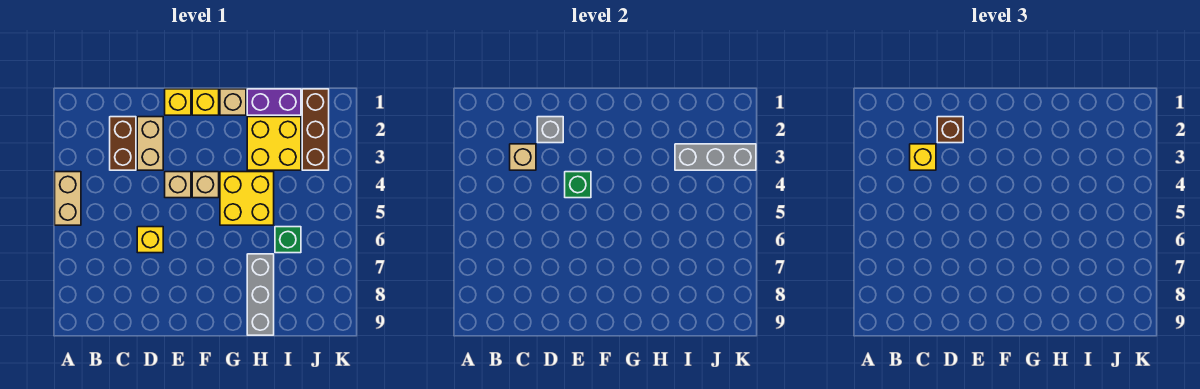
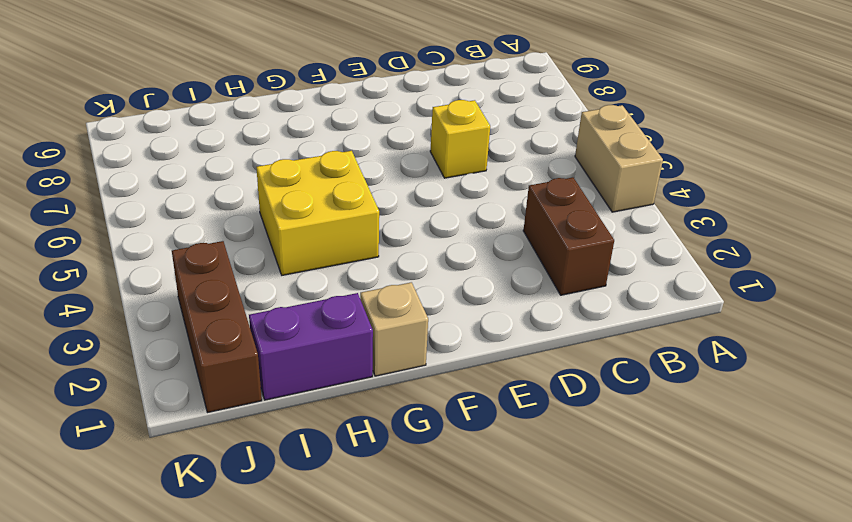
none -> tan 1x2 brick [137,117,163,170]
none -> yellow 1x1 brick [165,89,191,115]
none -> tan 1x1 brick [165,172,191,198]

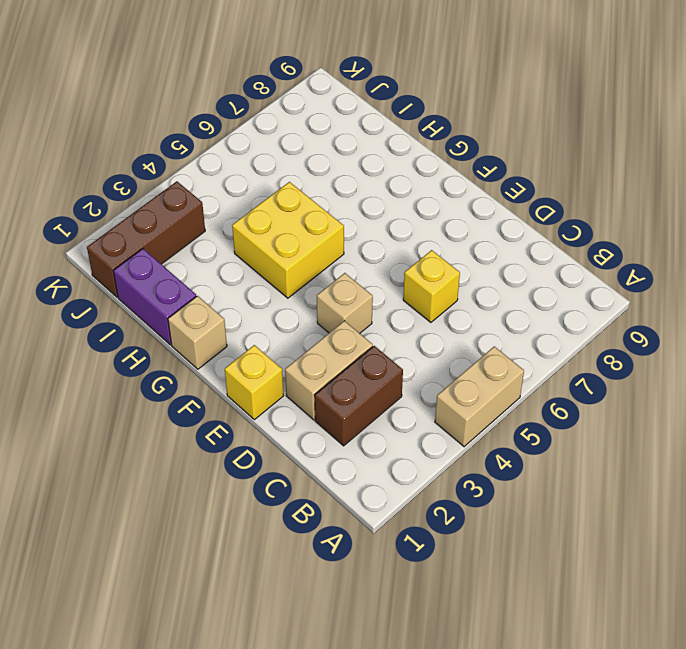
none -> yellow 1x1 brick [192,89,219,115]
none -> tan 1x1 brick [192,172,219,198]
none -> yellow 2x2 brick [247,117,301,170]

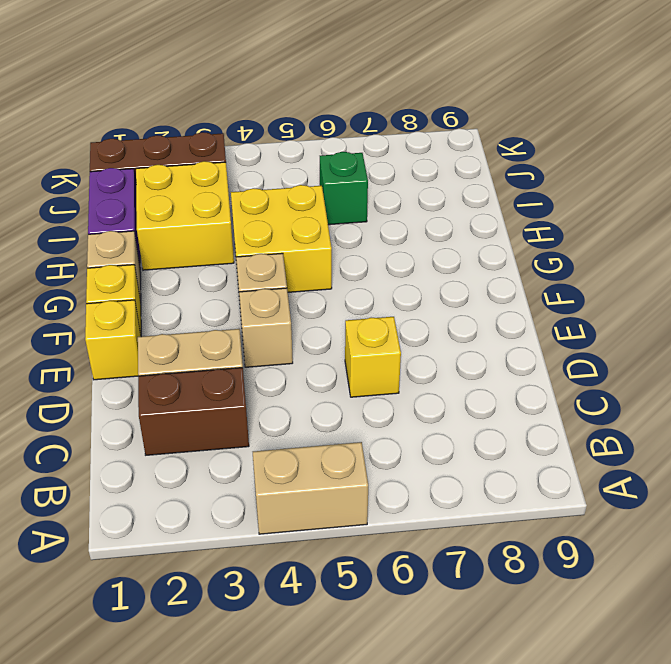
none -> grey 1x3 brick [247,254,274,335]
none -> tan 1x1 brick [510,144,536,170]
none -> grey 1x1 brick [537,117,563,143]

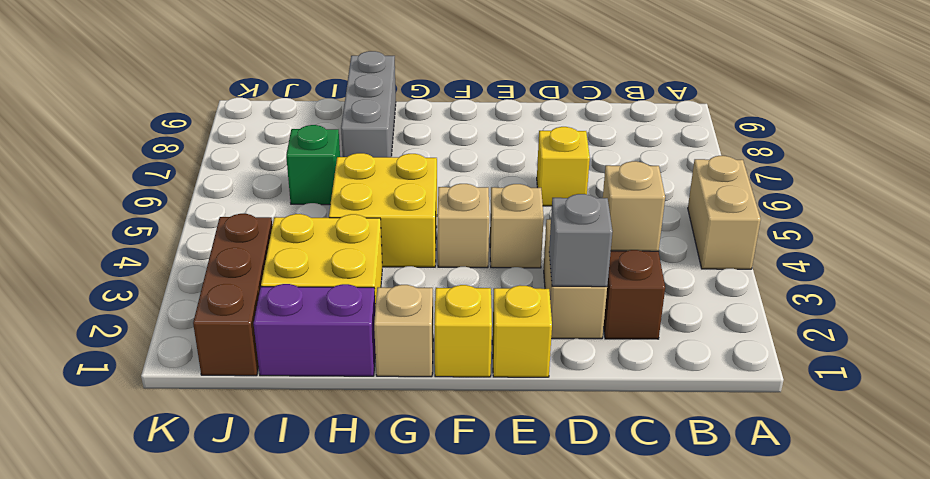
none -> green 1x1 brick [565,172,591,198]
none -> grey 1x3 brick [675,144,756,170]
none -> yellow 1x1 brick [910,144,936,170]

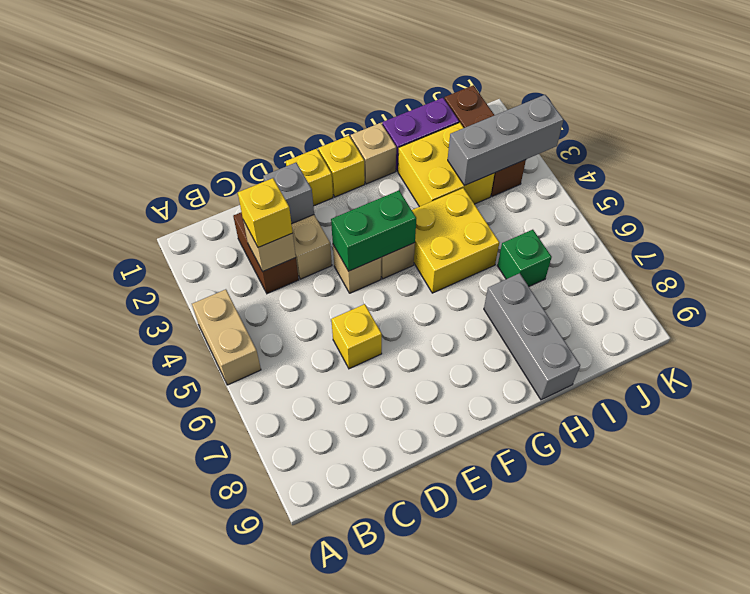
green 1x2 brick [331,191,416,271] -> green 1x1 brick [565,172,591,198]
none -> brown 1x1 brick [937,117,963,143]

